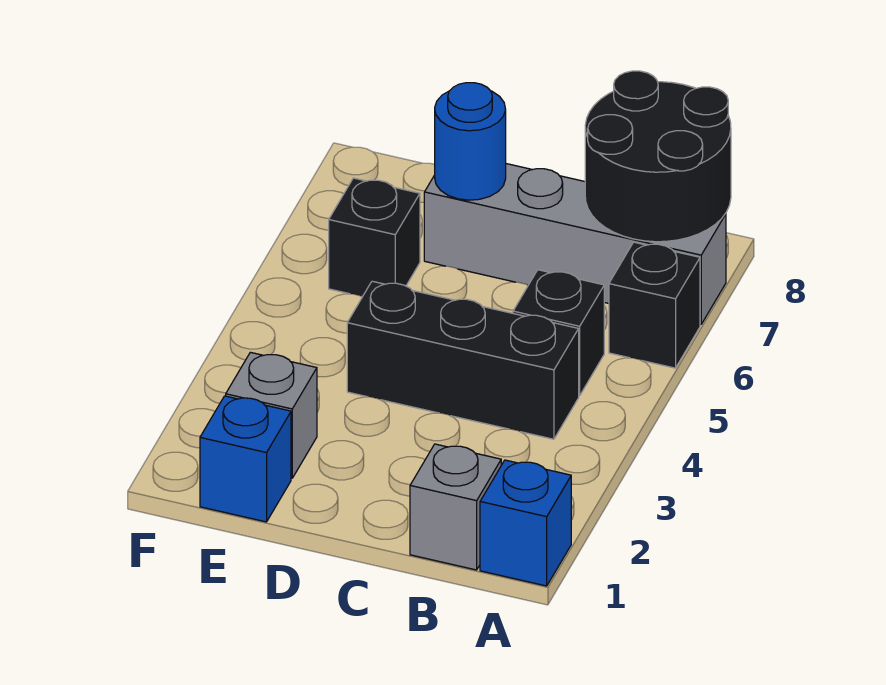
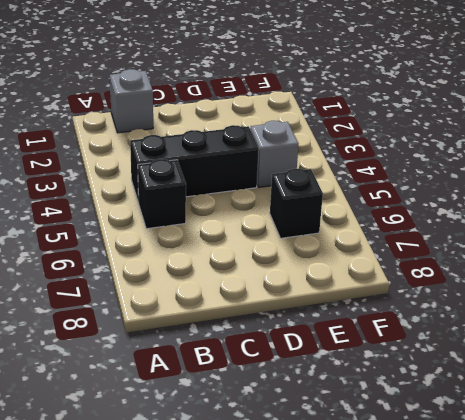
grey 1x1 brick [250,121,299,187] -> grey 1x1 brick moved to [226,352,317,478]
none -> blue 1x1 brick [480,460,571,586]
none -> black 1x1 brick [609,242,700,368]

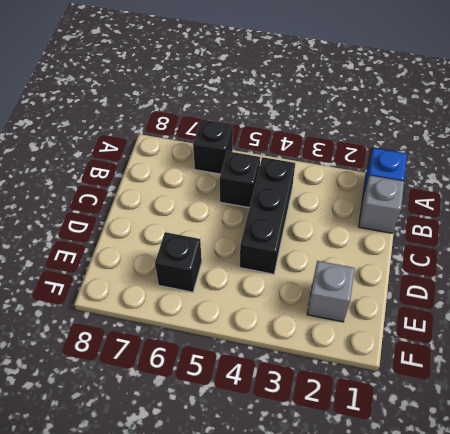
none -> grey 1x4 brick [424,164,726,324]
none -> blue 1x1 brick [200,396,291,522]

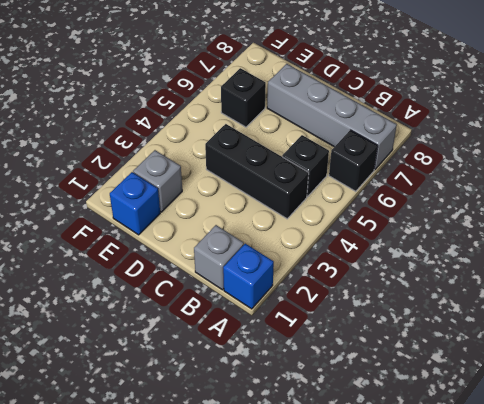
none -> black 2x2 round brick [585,71,731,242]
none -> blue 1x1 round brick [435,83,506,200]

